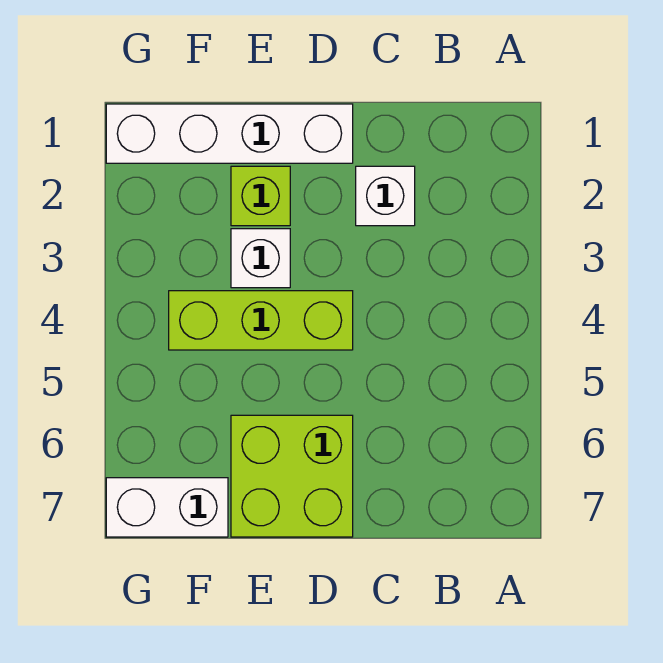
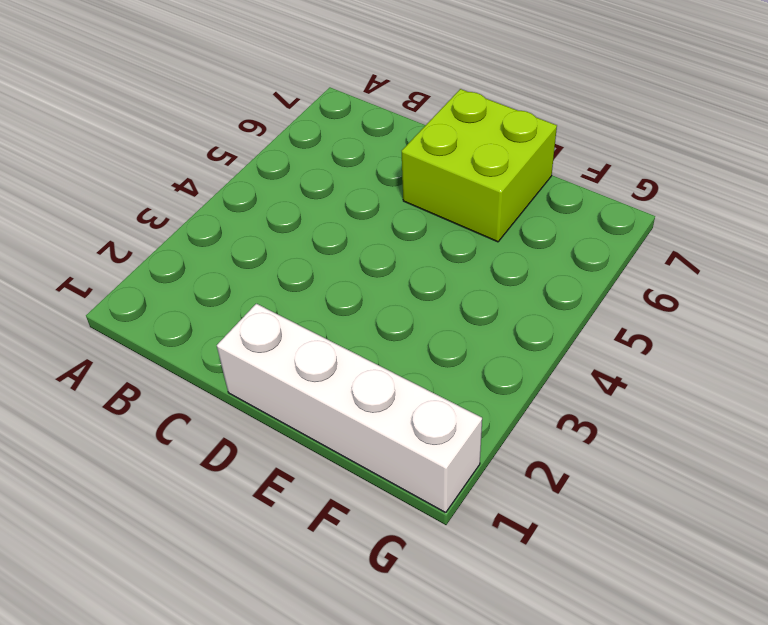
none -> white 1x1 brick [356,166,415,226]
none -> lime 1x3 brick [169,291,353,350]

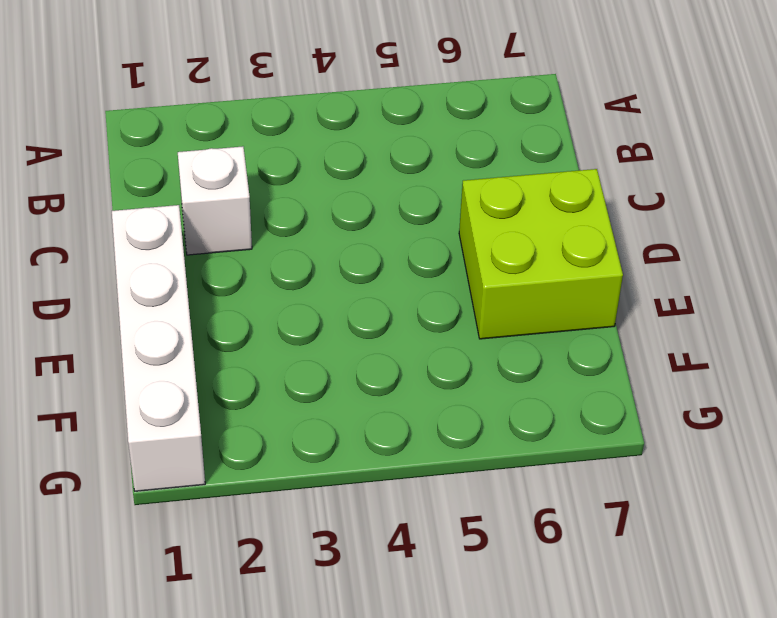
none -> lime 1x3 brick [169,291,353,350]
none -> lime 1x1 brick [231,166,290,226]

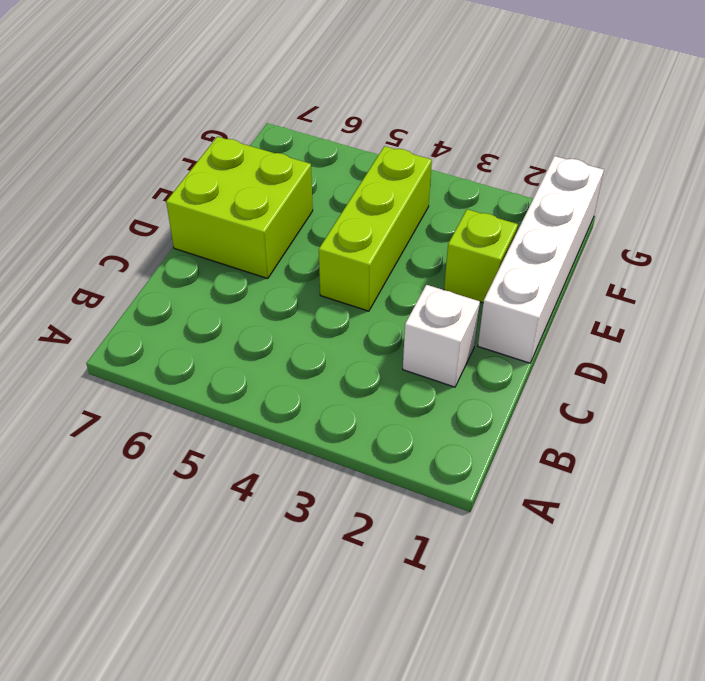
none -> white 1x1 brick [231,229,290,288]
none -> white 1x2 brick [106,478,228,537]

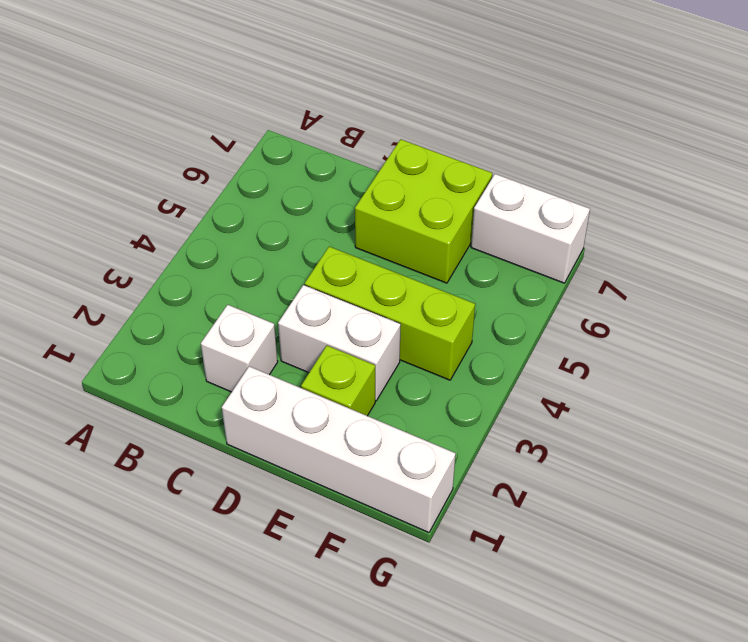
white 1x2 brick [278,285,401,401] -> white 1x1 brick [231,229,290,288]

